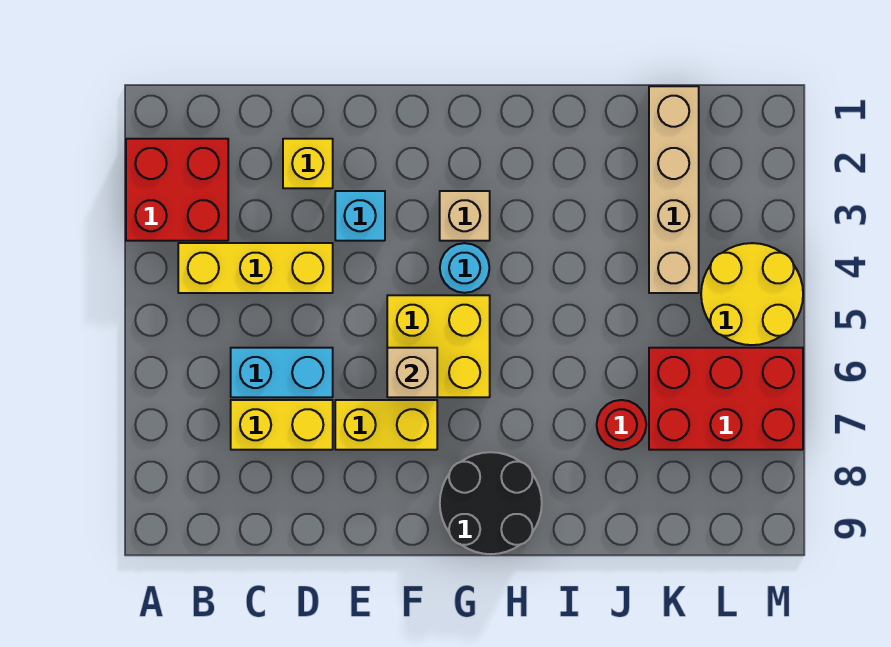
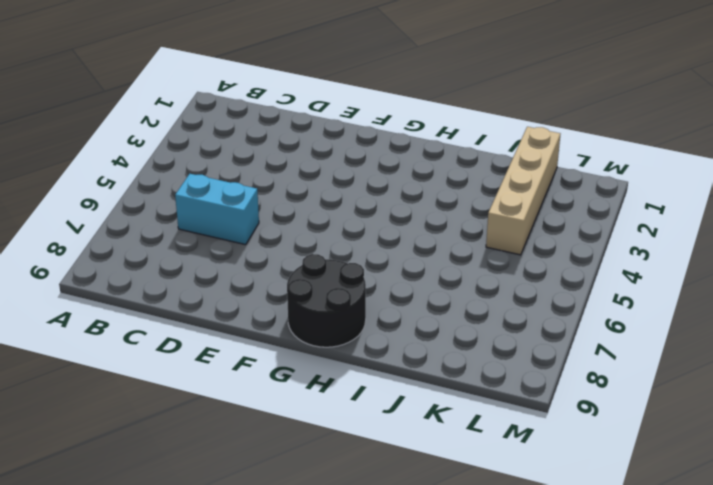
none -> red 2x2 brick [126,139,228,241]
none -> yellow 1x3 brick [178,243,333,293]
none -> yellow 1x2 brick [231,400,333,450]

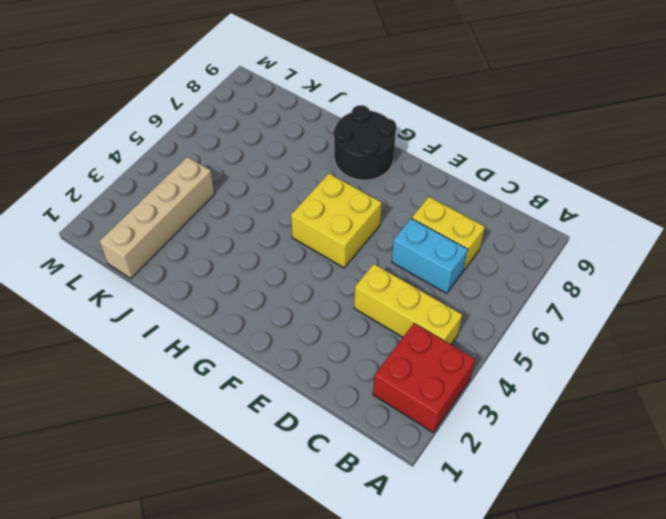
none -> yellow 1x1 brick [283,139,333,188]
none -> cyan 1x1 brick [335,191,385,241]
none -> yellow 1x2 brick [335,400,437,450]

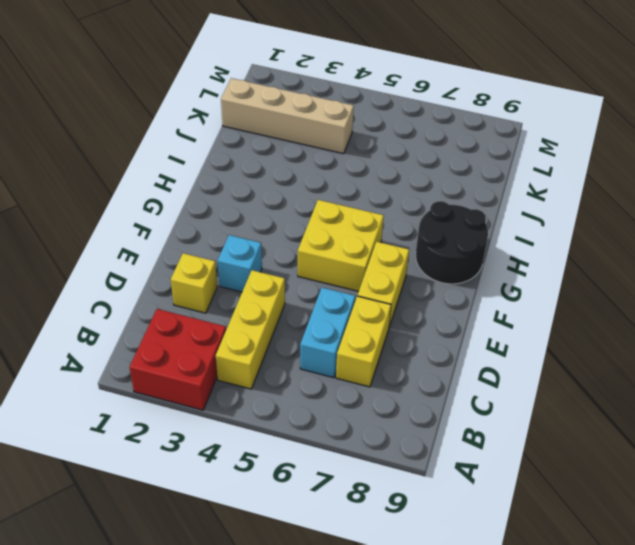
none -> tan 1x1 brick [440,191,490,241]
none -> cyan 1x1 round brick [440,243,489,293]
none -> red 1x1 round brick [597,400,646,450]

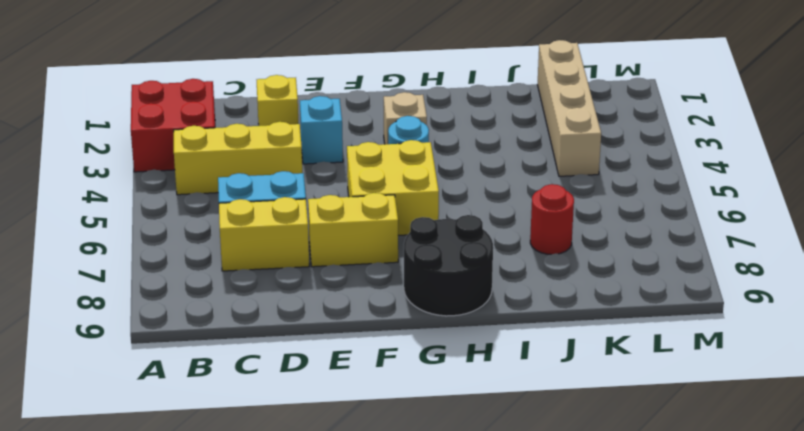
none -> red 2x3 brick [649,348,803,450]
none -> yellow 2x2 round brick [701,243,803,345]
none -> tan 1x1 brick [387,348,437,397]

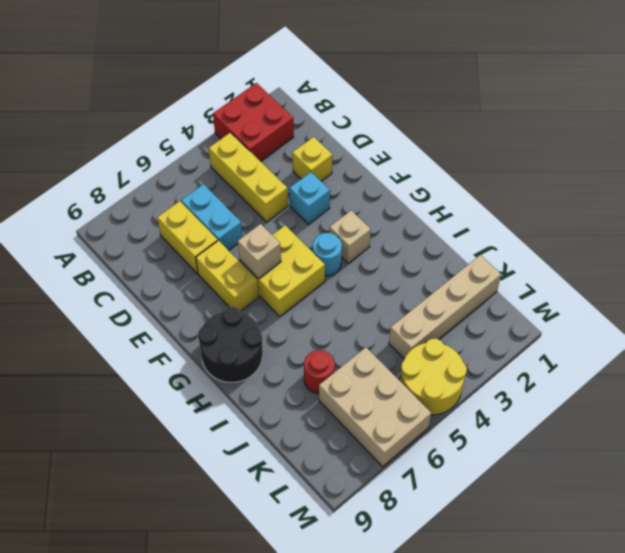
tan 2x3 brick [319,347,431,467] -> red 2x3 brick [649,348,803,450]

